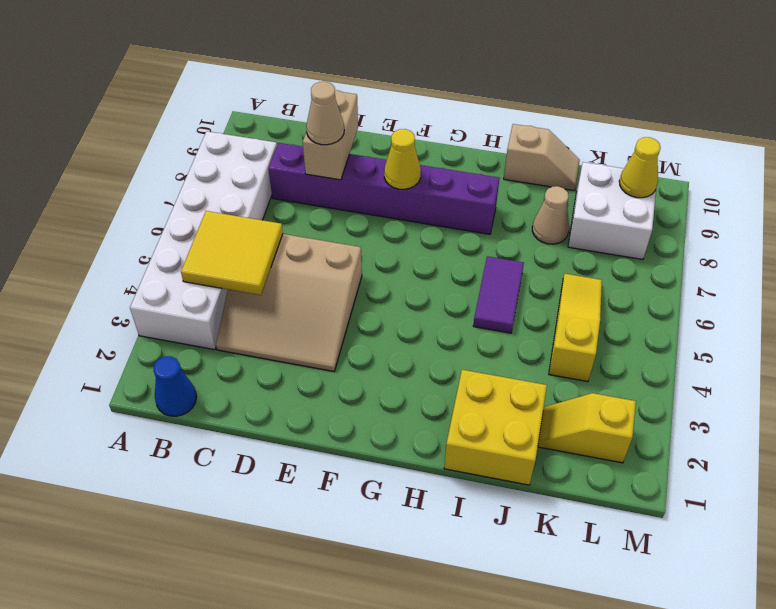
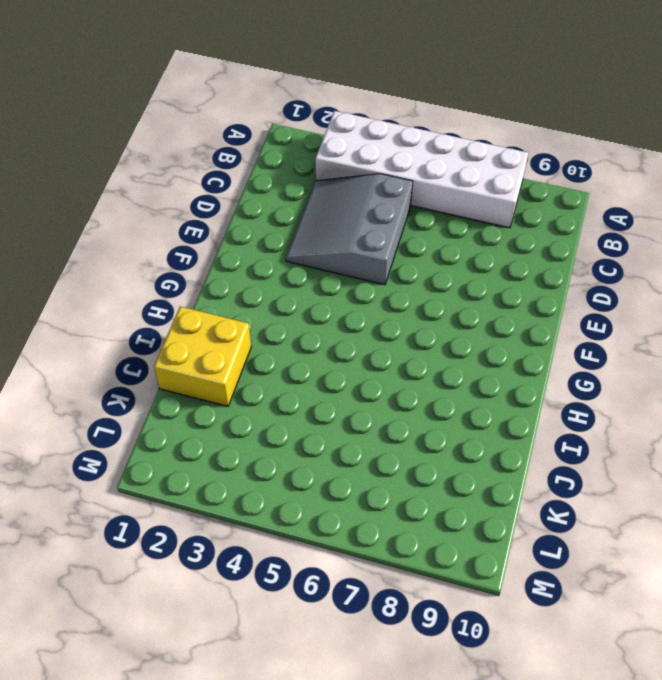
grey 3x3 slope [286,174,413,285] -> tan 3x3 slope [216,234,362,371]
none -> blue 1x1 cone [154,356,197,416]
none -> purple 1x6 brick [269,143,499,234]
none -> purple 1x2 tile [473,256,524,333]

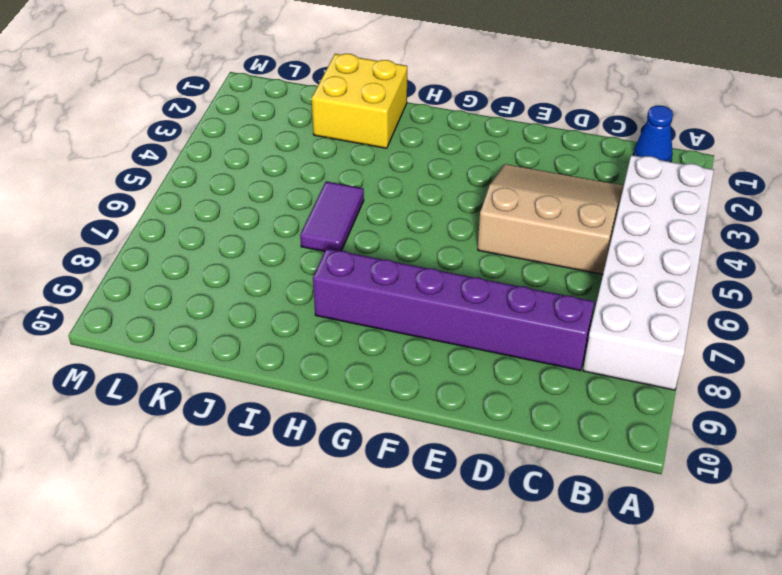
none -> tan 1x2 slope [504,124,580,191]
none -> tan 1x1 cone [532,186,569,244]
none -> yellow 1x2 slope [538,393,636,463]

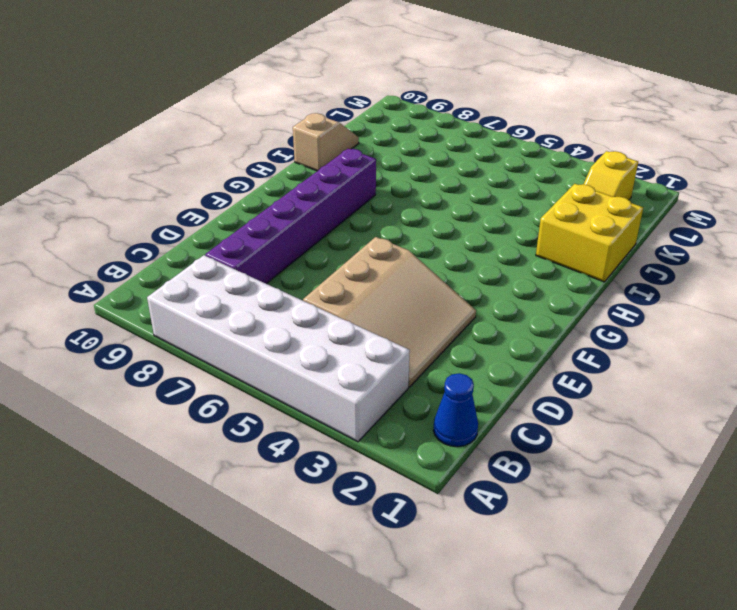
none -> purple 1x2 tile [473,256,524,333]
none -> tan 1x1 cone [532,186,569,244]
none -> yellow 1x3 slope [549,274,602,382]

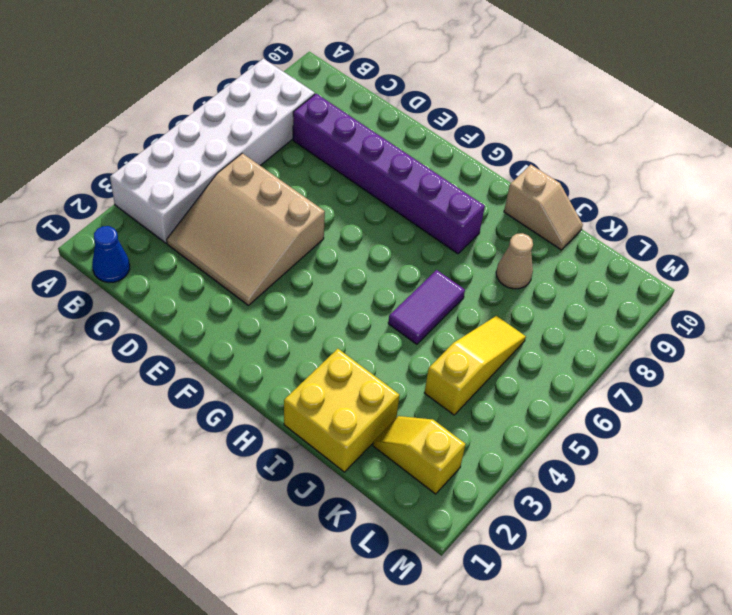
none -> white 2x2 brick [568,162,656,260]
none -> yellow 2x2 tile [181,211,283,295]
none -> tan 1x2 brick [303,90,358,180]

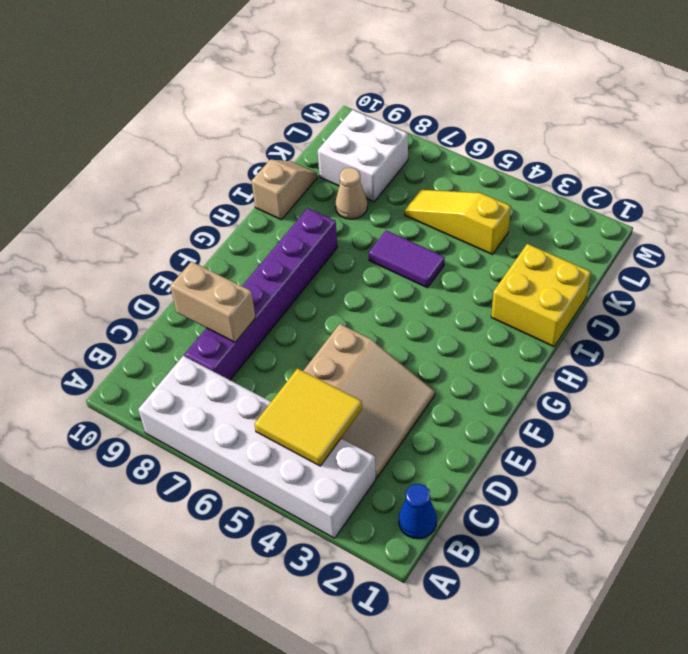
none -> yellow 1x2 slope [538,393,636,463]
none -> yellow 1x1 cone [384,129,421,189]
none -> yellow 1x1 cone [619,137,661,198]

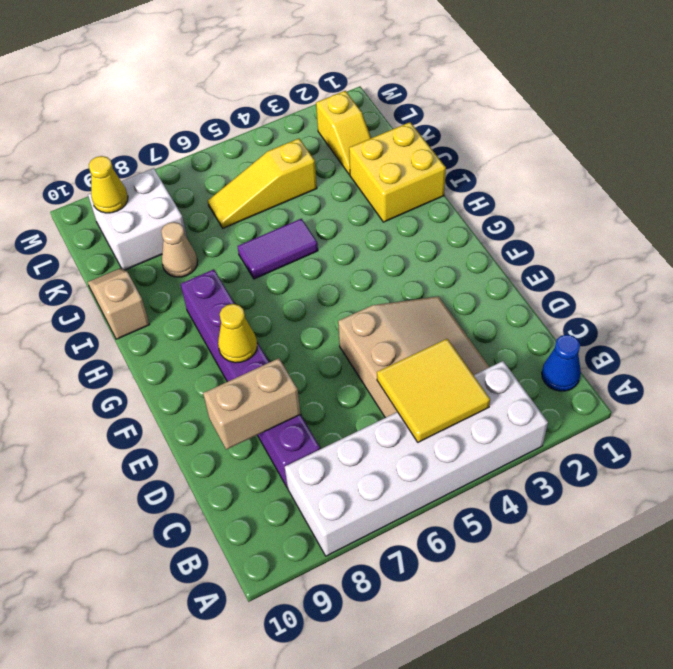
none -> tan 1x1 cone [306,82,344,145]

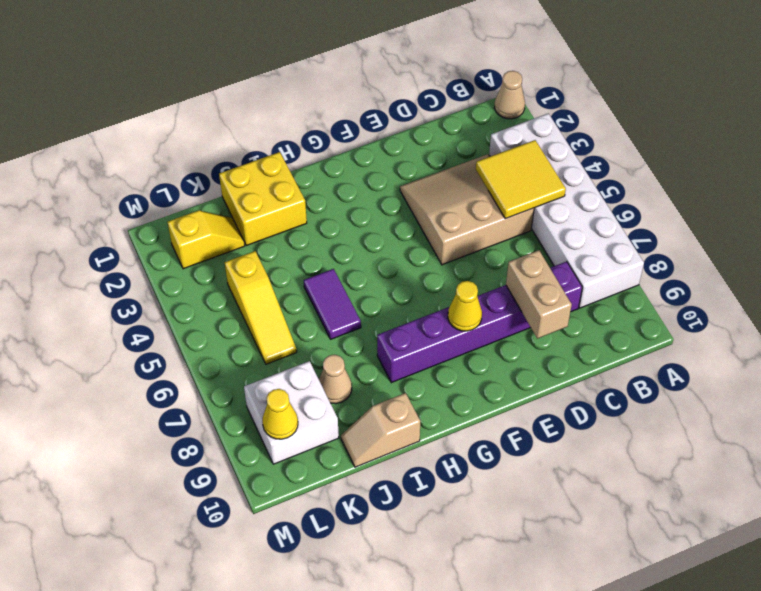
tan 1x1 cone [495,71,525,119] -> tan 1x1 cone moved to [306,82,344,145]
none -> blue 1x1 cone [154,356,197,416]

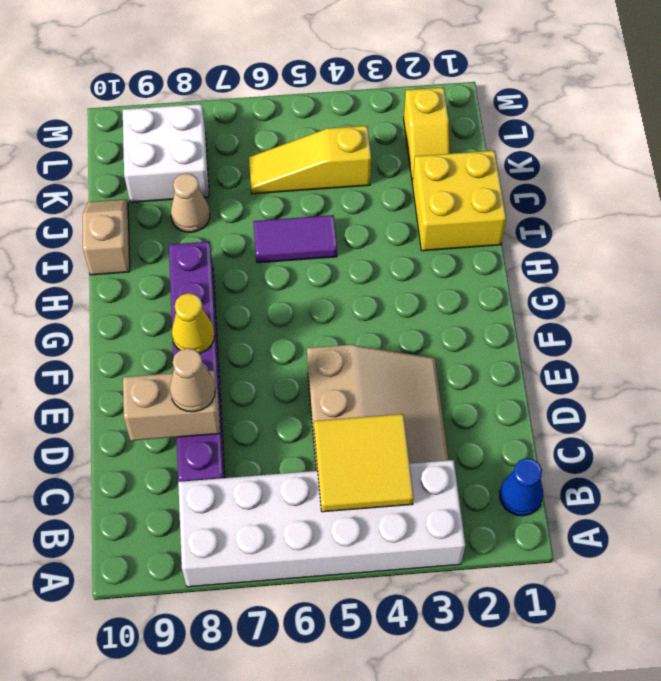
none -> yellow 1x1 cone [619,137,661,198]

